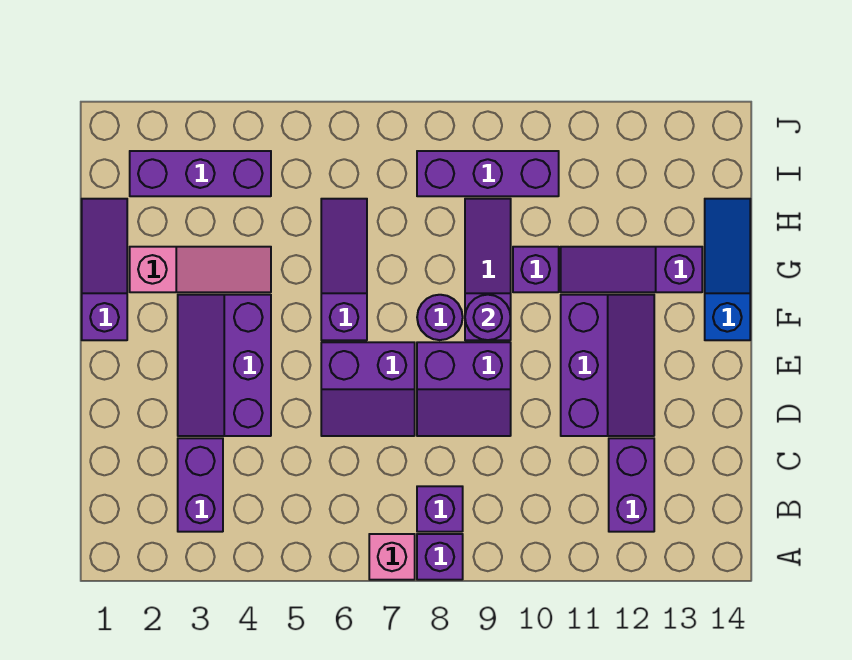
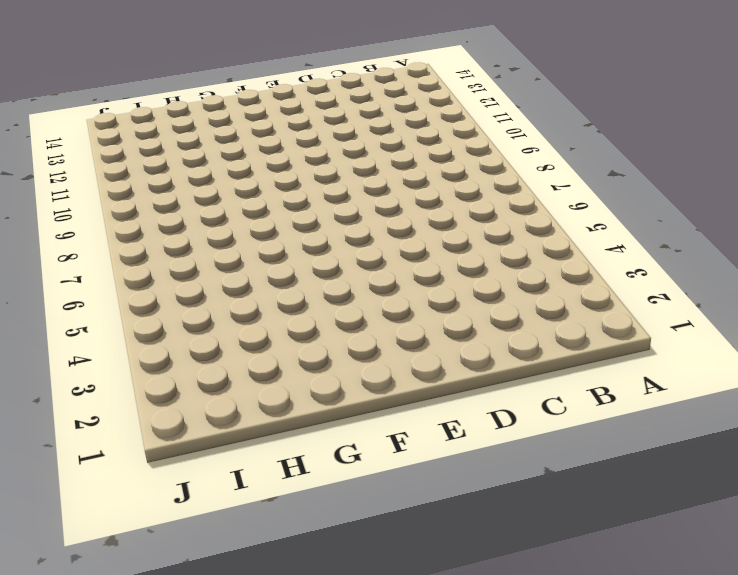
none -> pink 1x1 brick [369,534,415,580]
none -> purple 1x1 brick [417,534,463,580]
none -> purple 1x2 brick [178,438,223,532]

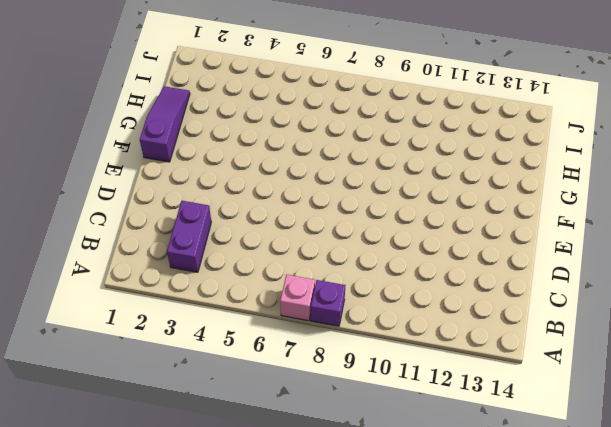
none -> purple 1x1 brick [417,486,463,532]
none -> purple 1x2 brick [609,438,654,532]
none -> purple 2x3 slope [178,295,271,436]

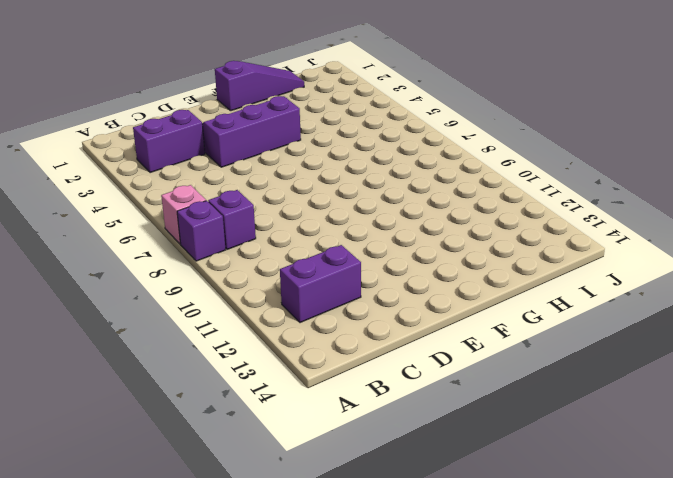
none -> purple 2x2 slope [321,342,415,436]
none -> purple 2x2 slope [417,342,511,436]
none -> purple 2x3 slope [561,295,654,436]

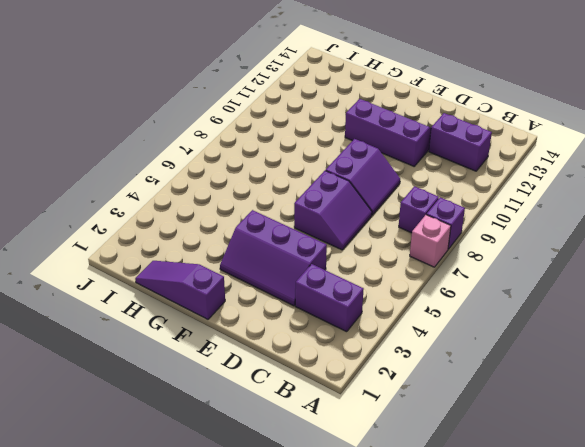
none -> purple 1x3 slope [321,199,367,340]
none -> purple 1x1 round brick [417,295,463,340]
none -> purple 1x3 slope [465,199,511,340]

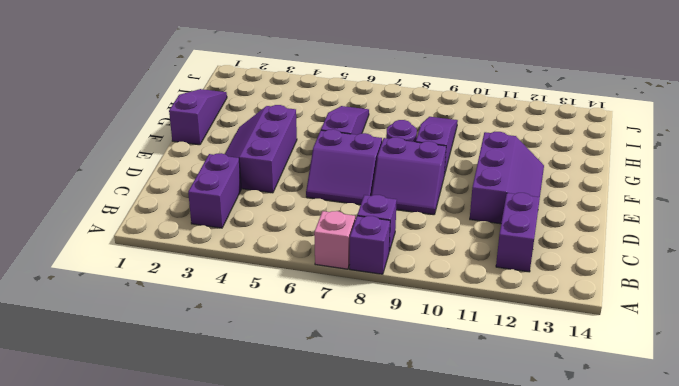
none -> blue 1x3 slope [705,199,750,340]
none -> pink 1x3 slope [130,247,271,292]
none -> purple 1x1 brick [513,247,559,292]

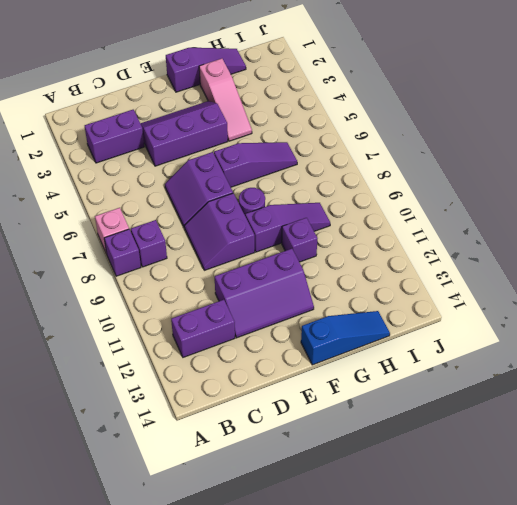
none -> purple 1x3 slope [561,247,702,292]
none -> purple 1x3 brick [130,151,271,196]
none -> purple 1x3 brick [417,151,559,196]

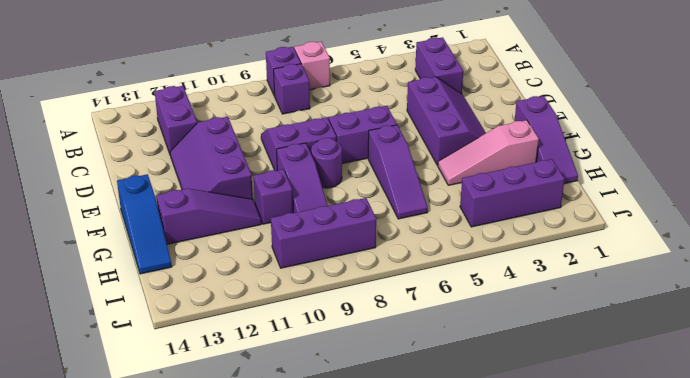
none -> purple 1x1 round brick [465,295,511,340]

